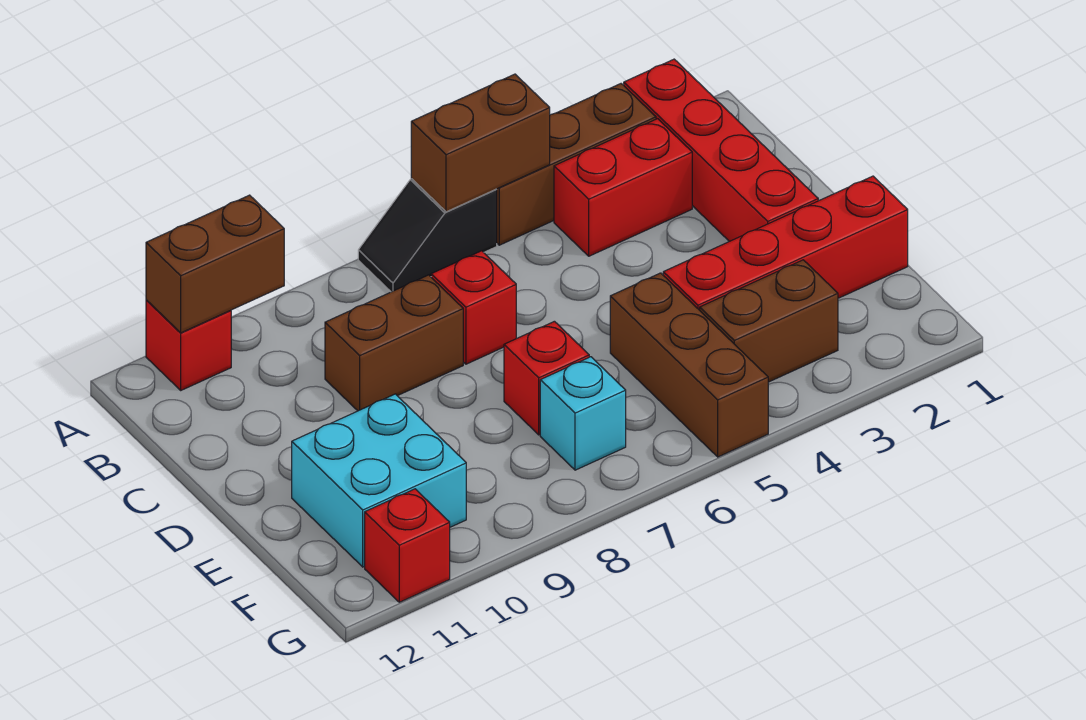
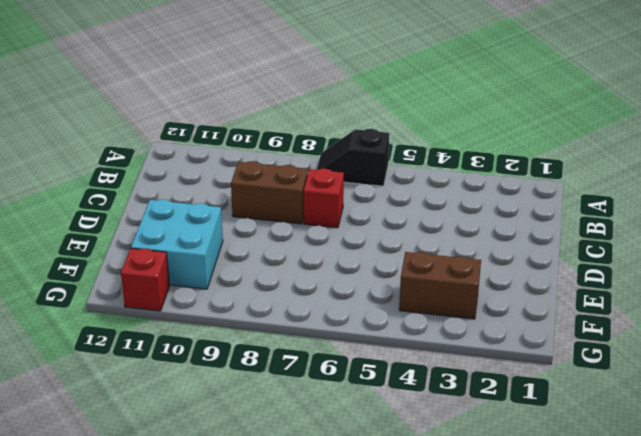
none -> red 1x4 brick [624,59,818,241]
none -> brown 1x3 brick [496,84,656,245]
none -> red 1x1 brick [146,300,231,390]

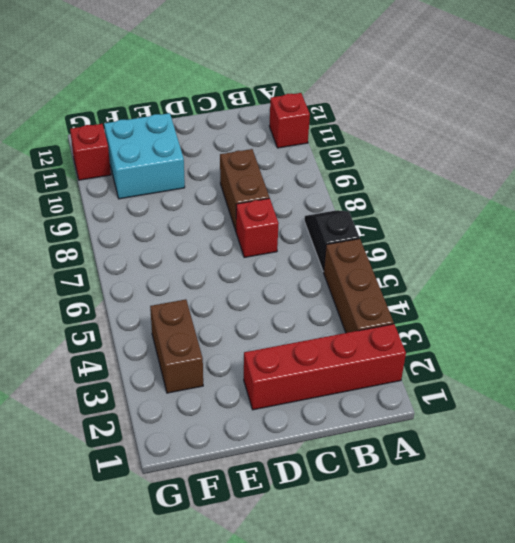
none -> red 1x2 brick [554,119,692,256]
none -> red 1x4 brick [663,176,908,310]
none -> brown 1x3 brick [610,273,768,457]

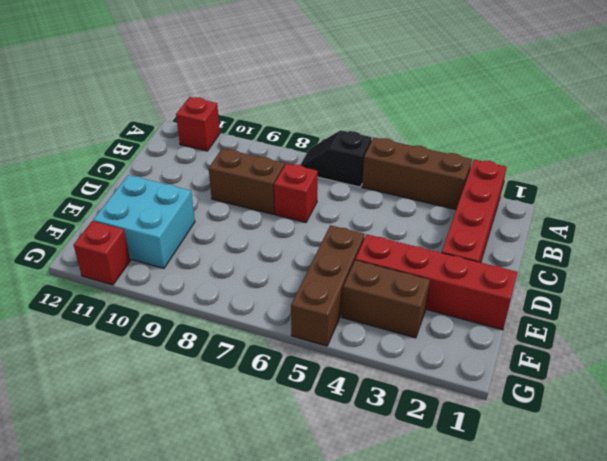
none -> red 1x2 brick [554,119,692,256]
none -> red 1x1 brick [504,321,589,435]
none -> cyan 1x1 brick [540,357,626,470]

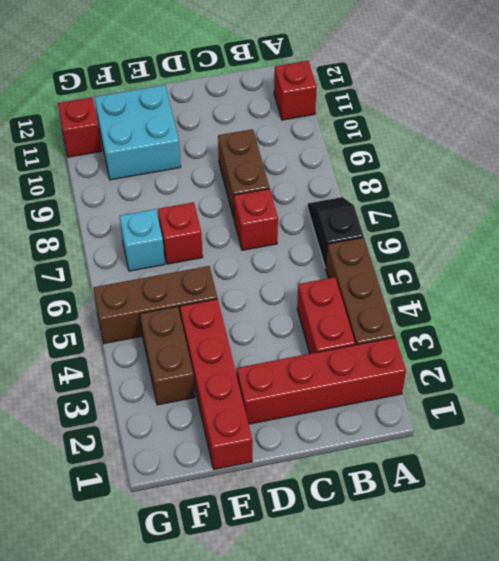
none -> brown 1x2 brick [411,74,550,212]
none -> brown 1x2 brick [146,195,284,333]

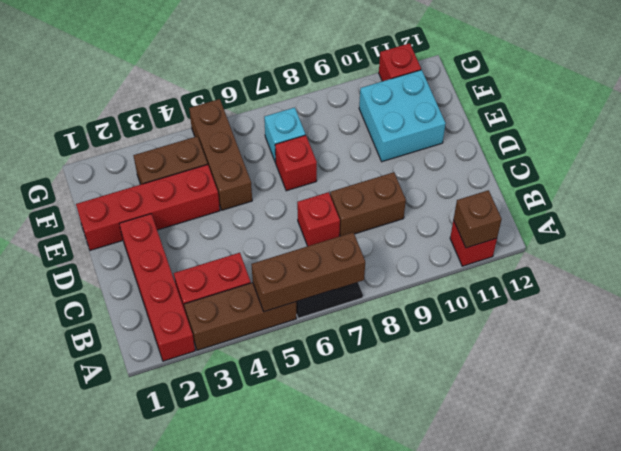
brown 1x3 brick [251,232,365,312] -> brown 1x2 brick [411,74,550,212]
brown 1x1 brick [453,190,502,248] -> brown 1x2 brick [146,195,284,333]

